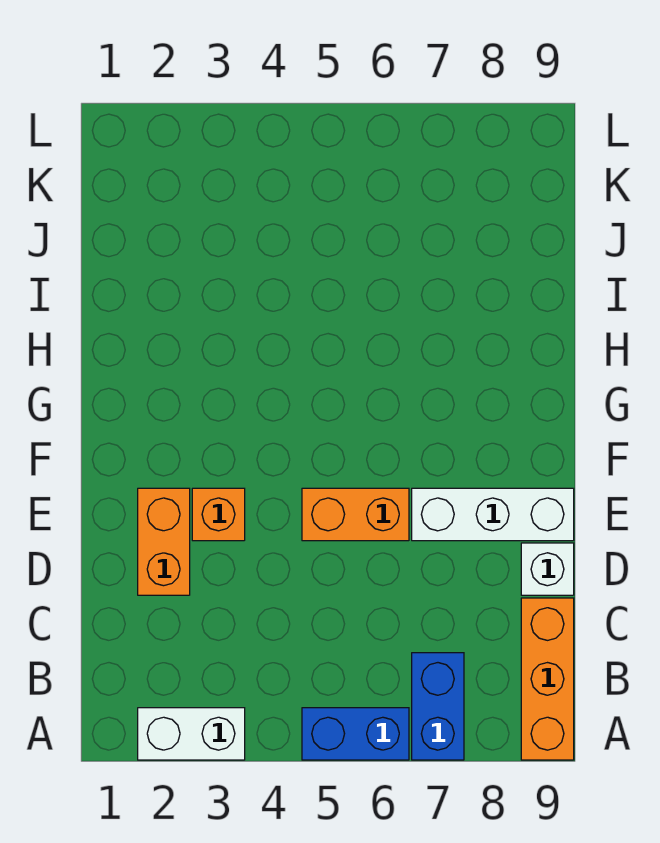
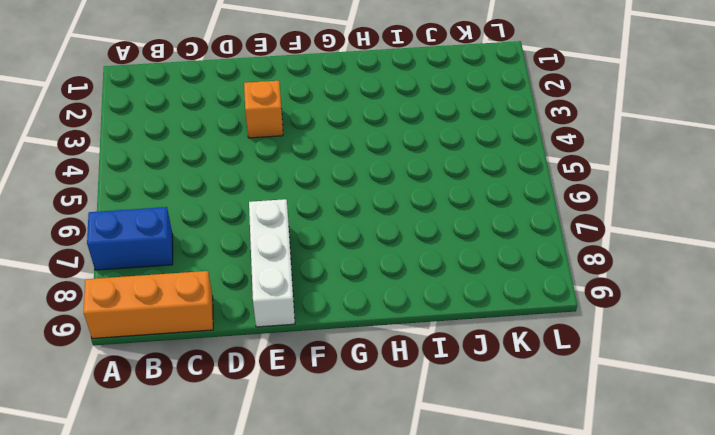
none -> white 1x2 brick [138,708,245,760]
none -> blue 1x2 brick [302,708,409,760]

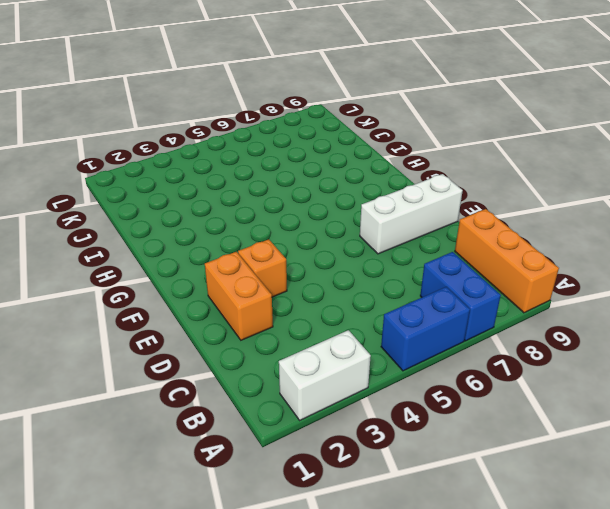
none -> white 1x1 brick [521,543,574,595]
none -> orange 1x2 brick [302,488,409,541]

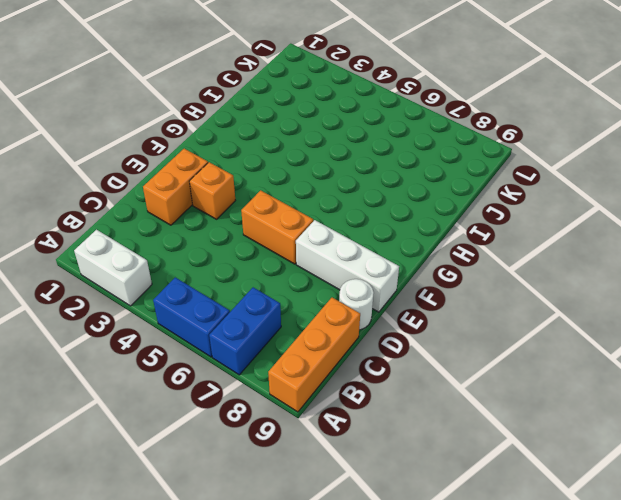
white 1x1 round brick [339,279,374,330] -> white 1x1 brick [521,543,574,595]

